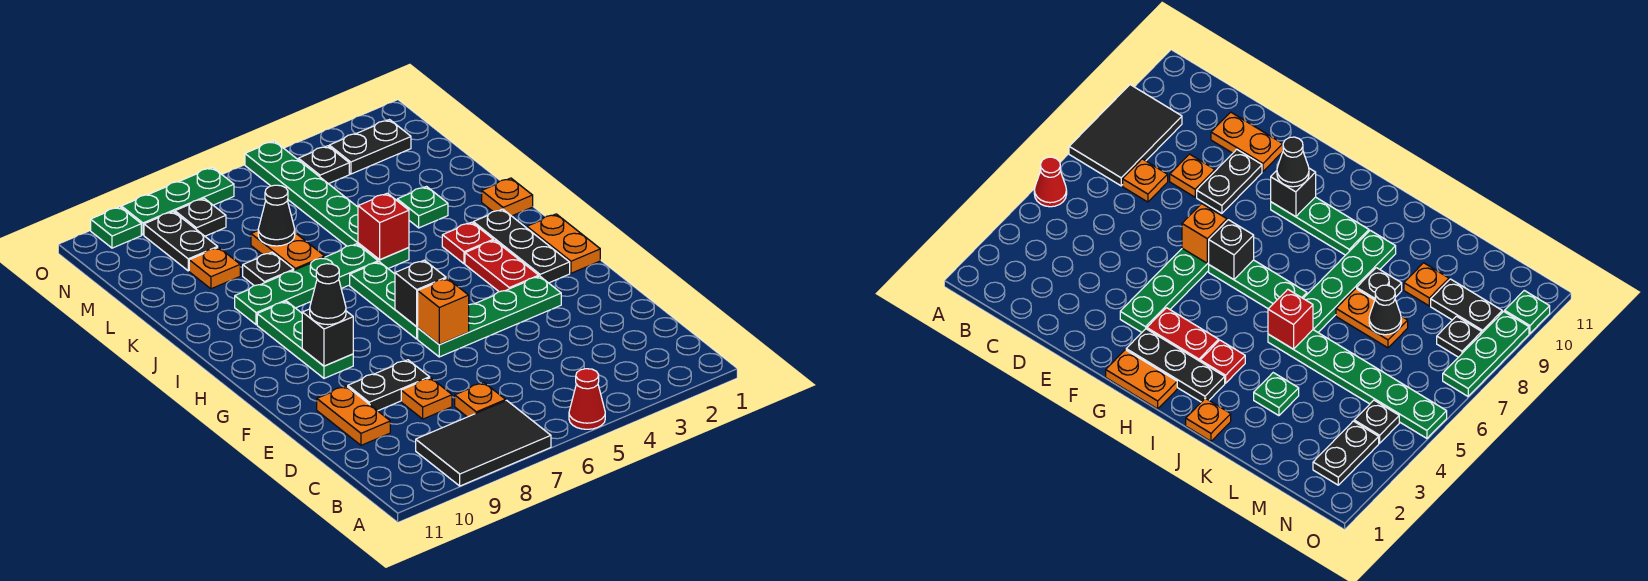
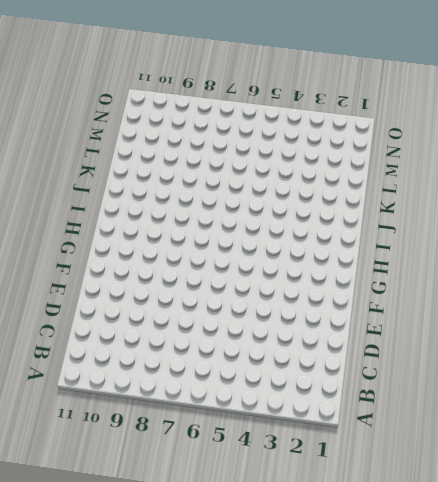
none -> red 1x1 cone [569,369,605,429]
none -> black 2x3 tile [416,400,551,486]
none -> orange 1x1 plate [455,383,506,417]
none -> orange 1x1 plate [401,378,452,419]

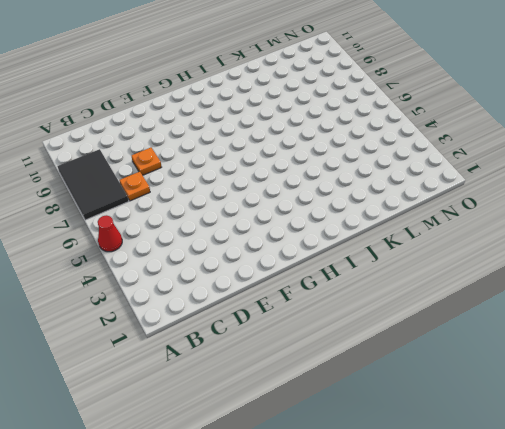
none -> orange 1x2 plate [317,386,390,445]
none -> black 1x2 plate [348,360,430,411]
none -> green 1x4 plate [418,276,561,357]
none -> orange 1x2 plate [527,214,600,273]

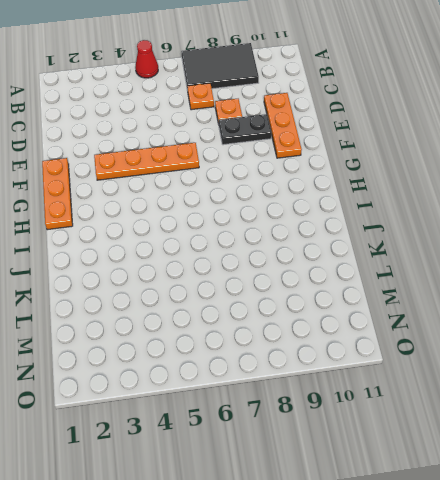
orange 1x3 plate [264,93,302,158] -> orange 1x2 plate [317,386,390,445]
orange 1x3 plate [42,158,73,230] -> orange 1x2 plate [527,214,600,273]
orange 1x4 plate [94,143,199,180] -> green 1x4 plate [418,276,561,357]
none -> black 1x3 plate [473,209,570,283]
none -> red 1x2 plate [465,240,539,292]
none -> green 1x3 plate [350,262,418,339]
none -> green 1x3 plate [257,301,353,378]

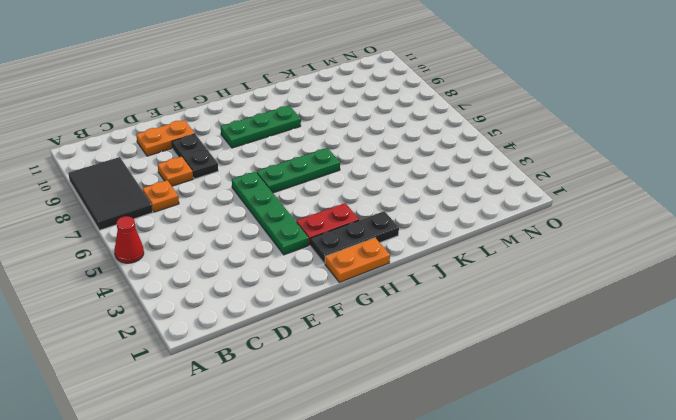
none -> red 1x1 plate [442,222,493,264]
none -> orange 1x1 plate [482,178,533,216]
none -> green 1x6 plate [245,141,409,268]
none -> green 1x4 plate [235,244,378,325]

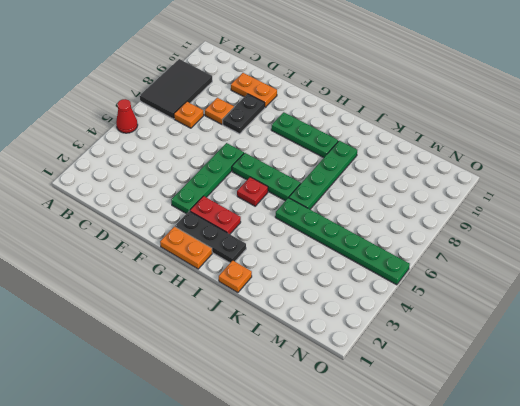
red 1x1 plate [237,177,268,206] -> red 1x1 plate moved to [442,222,493,264]
none -> green 1x1 plate [397,187,448,228]
none -> orange 1x2 plate [251,231,325,270]
none -> black 1x1 plate [243,252,294,286]
none -> orange 1x1 plate [189,247,240,289]

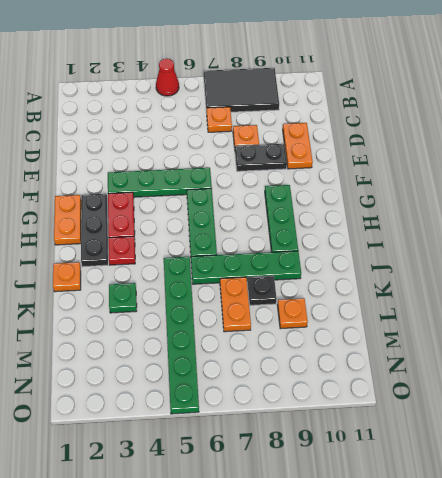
none -> black 1x2 plate [144,212,218,271]
none -> black 1x2 plate [329,120,411,174]
none -> black 1x1 plate [298,146,349,184]
none -> black 1x1 plate [175,198,226,236]

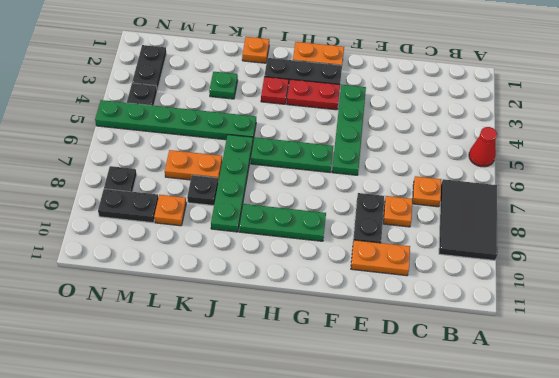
none -> green 1x3 plate [121,167,234,235]
none -> green 1x1 plate [91,207,141,248]
none -> orange 1x1 brick [417,278,469,345]
none -> black 1x1 brick [395,260,446,327]

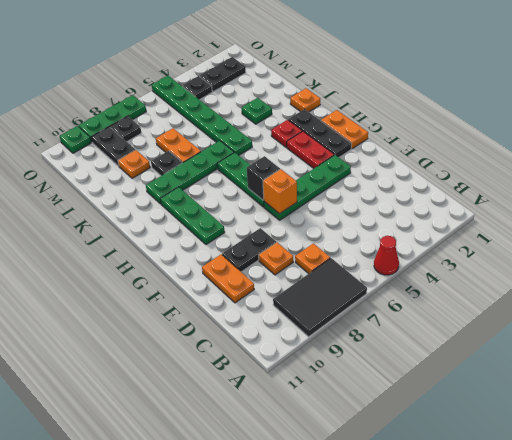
none -> black 1x1 brick [302,309,353,366]
none -> red 1x1 brick [358,193,409,260]
none -> black 1x1 cone [258,185,295,246]
none -> black 1x1 cone [310,264,346,325]

